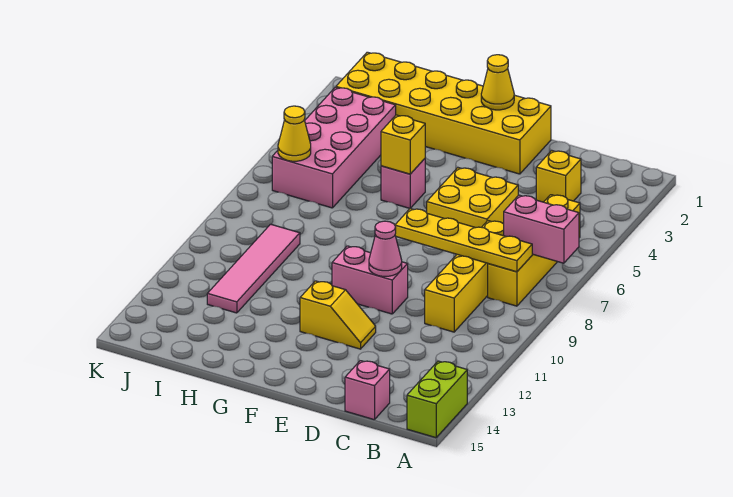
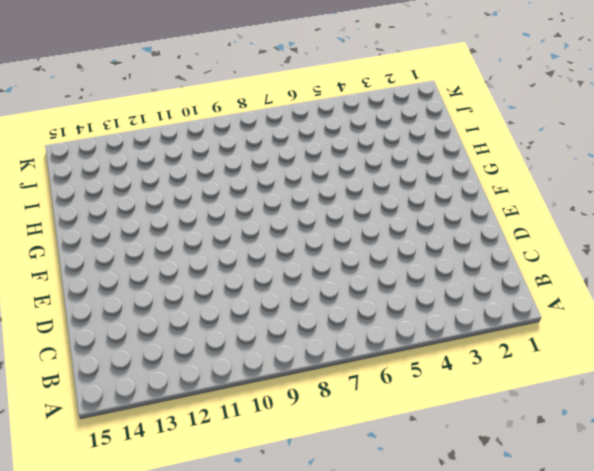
none -> lime 1x2 brick [407,361,467,438]
none -> yellow 1x4 brick [488,195,580,306]
none -> yellow 1x1 brick [536,150,581,202]

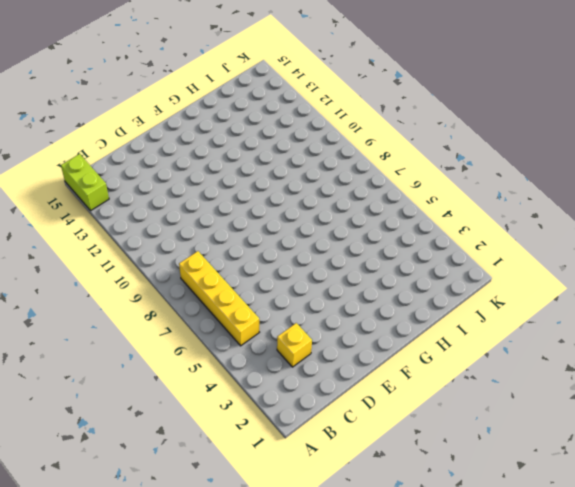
none -> yellow 1x4 brick [425,221,504,332]
none -> pink 1x1 brick [345,361,390,420]
none -> yellow 2x2 brick [427,168,518,228]

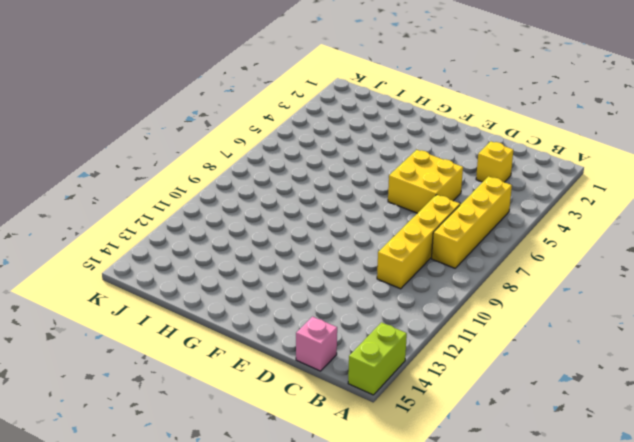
none -> yellow 2x6 brick [336,52,551,174]
none -> pink 1x2 brick [332,246,408,314]
none -> yellow 1x2 slope [300,281,376,349]

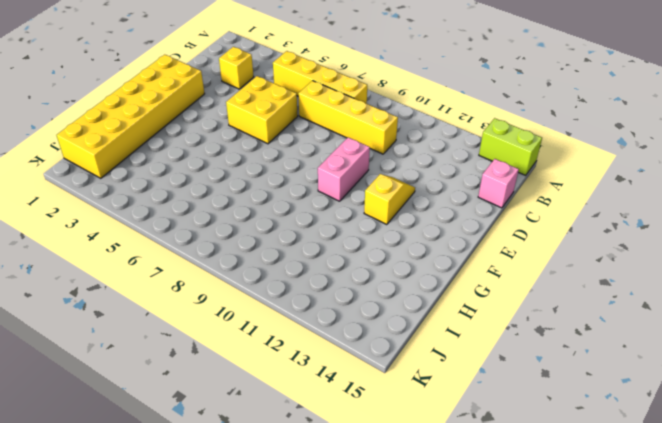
none -> pink 1x1 brick [381,159,425,208]
none -> pink 2x4 brick [272,87,396,208]
none -> pink 1x4 tile [207,224,300,313]

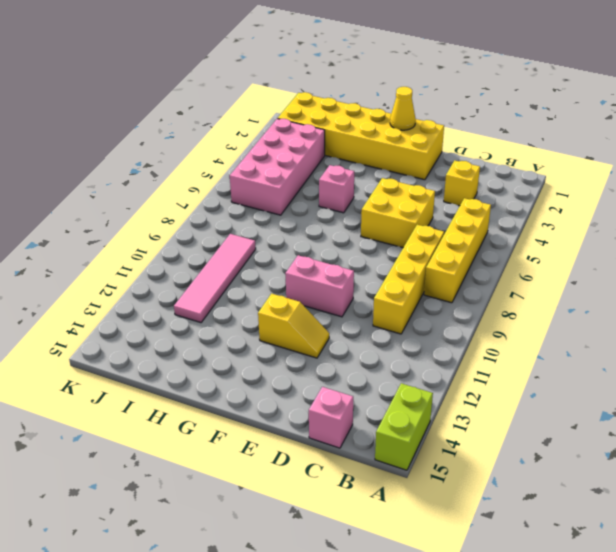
none -> pink 1x2 brick [504,195,579,263]
none -> yellow 1x4 plate [395,208,532,272]
none -> pink 1x1 cone [369,221,402,276]

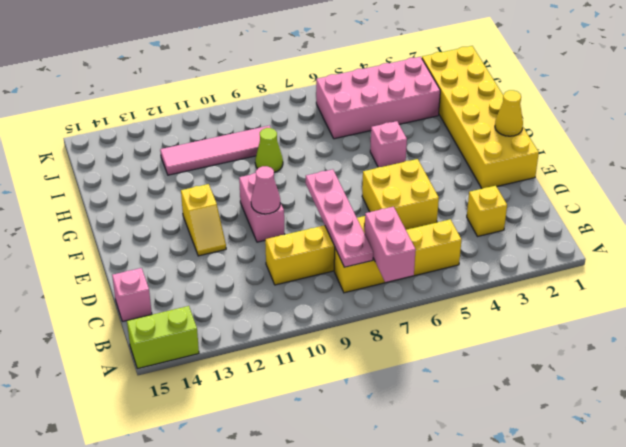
pink 1x4 plate [306,169,373,267] -> yellow 1x4 plate [395,208,532,272]
lime 1x1 cone [255,128,283,172] -> none
none -> yellow 1x1 brick [381,115,425,174]
none -> yellow 1x1 cone [278,106,311,161]

